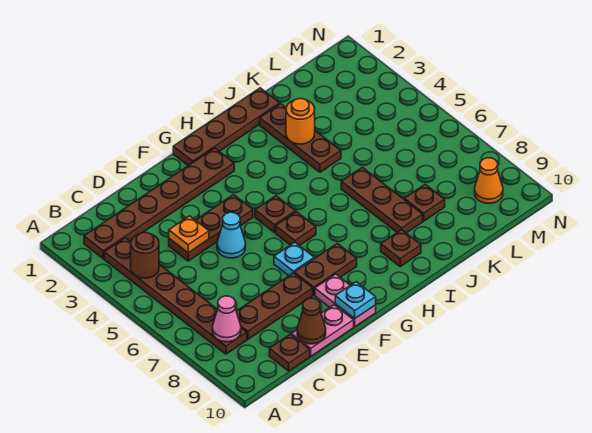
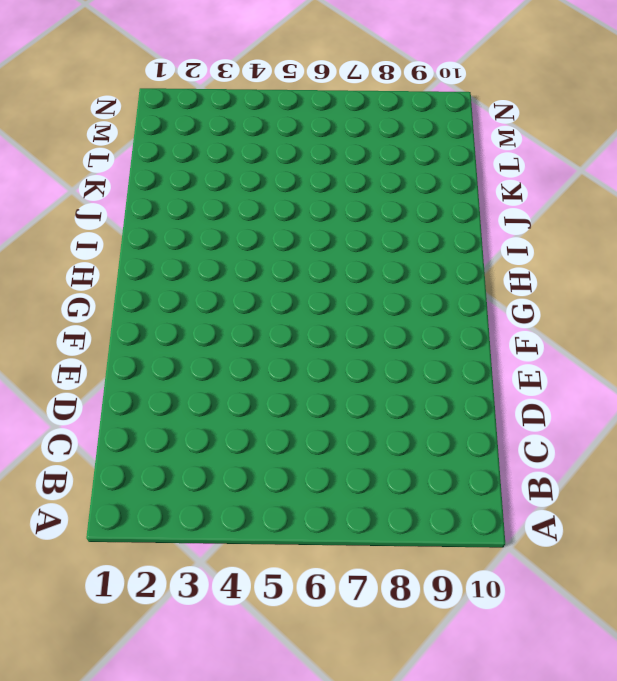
none -> brown 1x6 plate [84,148,234,259]
none -> brown 1x6 plate [104,238,247,354]
none -> brown 1x3 plate [236,273,313,339]

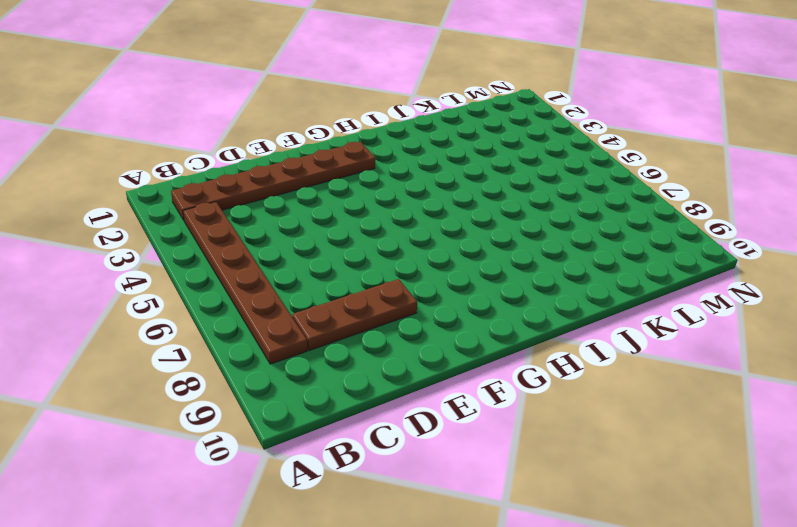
none -> brown 1x1 plate [269,334,310,371]
none -> brown 1x3 plate [169,195,253,261]
none -> pink 1x2 plate [291,305,354,356]

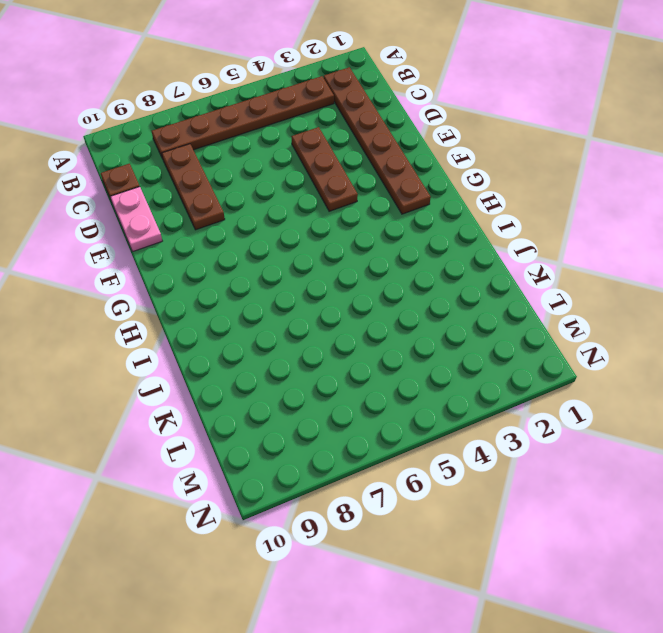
none -> cyan 1x1 cone [217,212,246,258]
none -> cyan 1x1 plate [274,242,314,276]
none -> brown 1x2 plate [294,243,357,295]

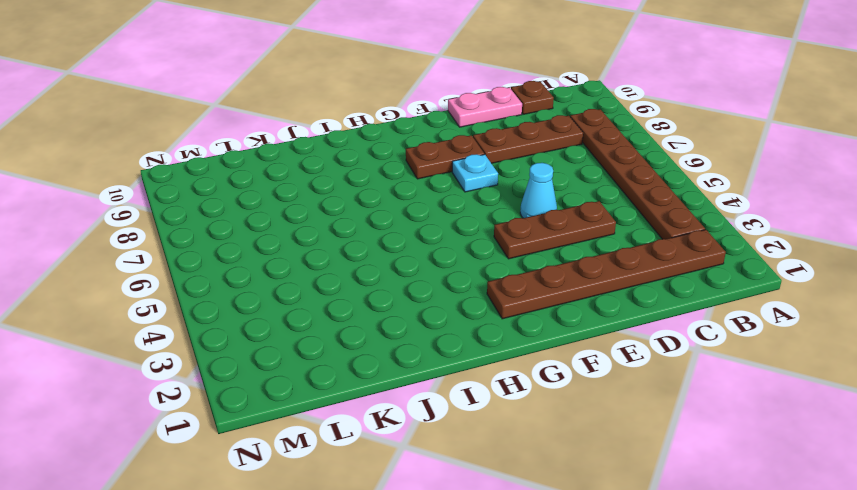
none -> pink 1x2 plate [315,274,376,327]
none -> brown 1x4 plate [173,88,280,166]
none -> brown 1x1 plate [255,196,295,233]

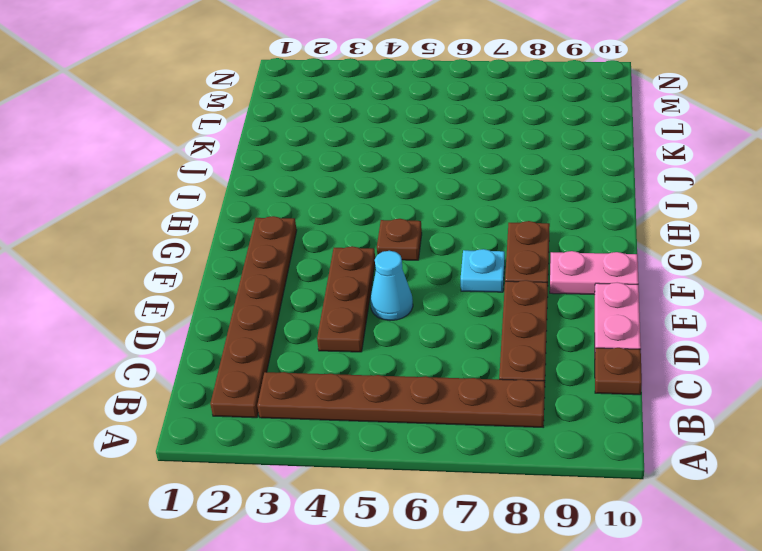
none -> brown 1x4 plate [173,88,280,166]
none -> brown 1x1 plate [276,212,316,246]
none -> brown 1x1 plate [381,230,421,266]

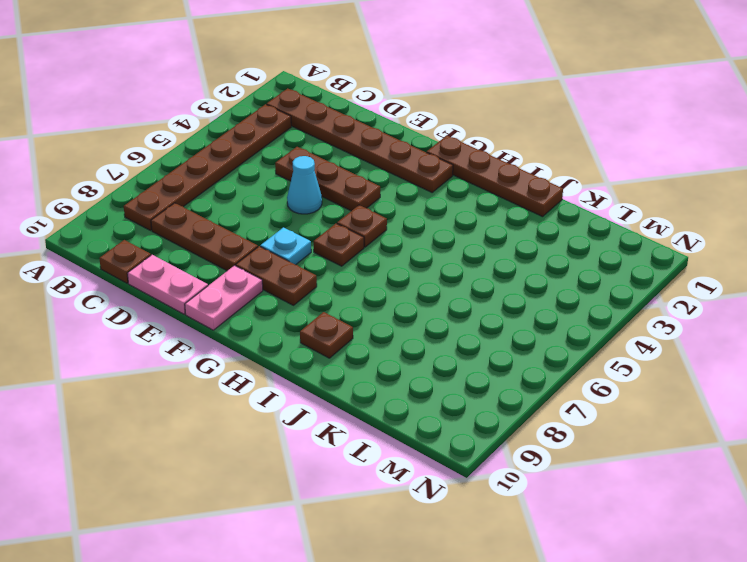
none -> brown 1x3 plate [260,104,341,172]
none -> brown 1x3 plate [341,167,423,233]
none -> brown 1x1 plate [404,184,445,221]

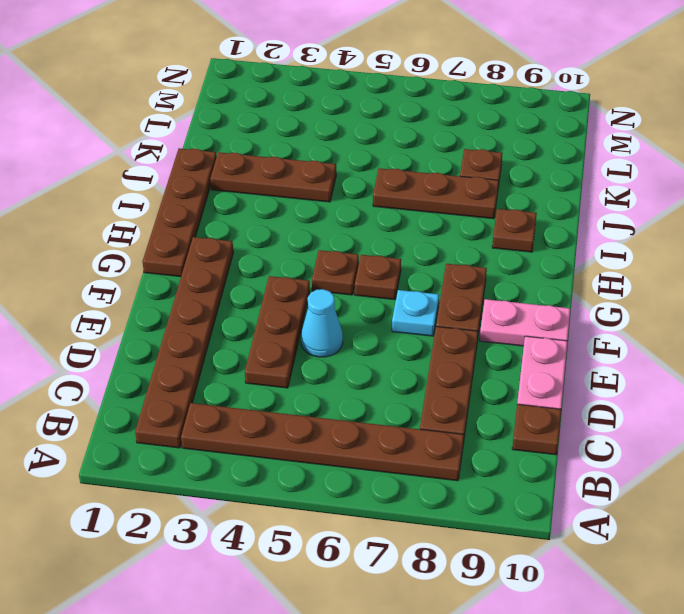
none -> orange 1x1 cone [475,158,503,203]
none -> brown 1x1 round brick [131,233,159,278]
none -> pink 1x1 cone [213,296,241,342]

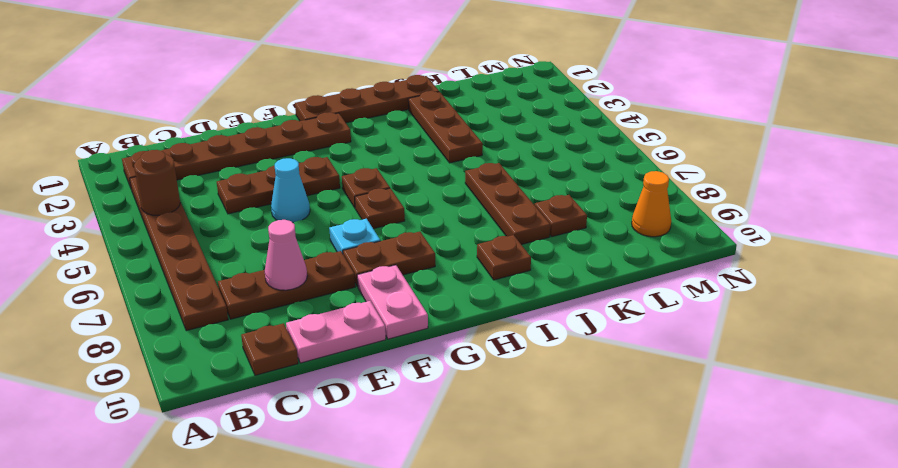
pink 1x1 cone [265,220,307,290] -> pink 1x1 cone moved to [213,296,241,342]
none -> orange 1x1 plate [169,216,209,253]
none -> brown 1x1 cone [297,298,326,344]
none -> cyan 1x1 plate [335,282,376,319]

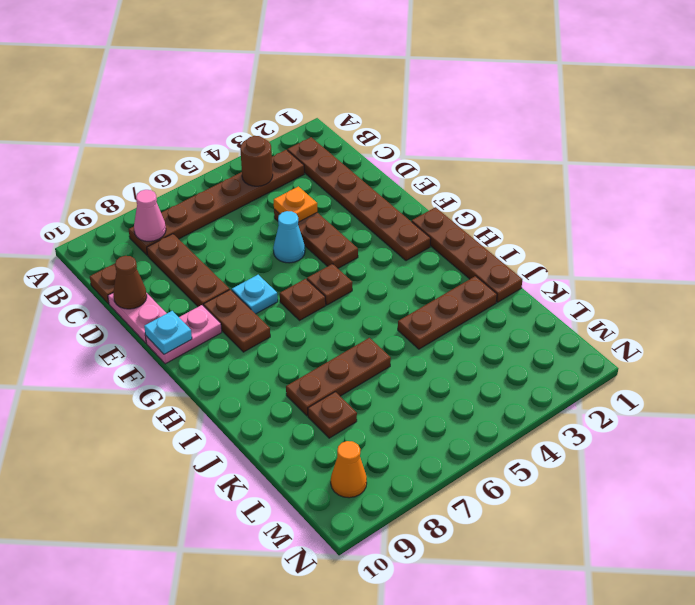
none -> brown 1x1 plate [381,230,421,266]
none -> orange 1x1 round brick [286,99,315,144]

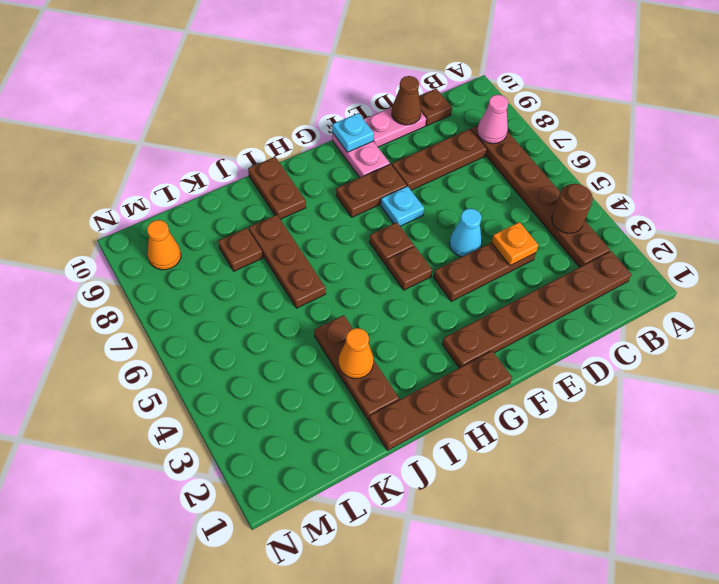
brown 1x2 plate [248,157,306,219] -> brown 1x1 plate [381,230,421,266]
orange 1x1 cone [339,328,374,379] -> orange 1x1 round brick [286,99,315,144]

